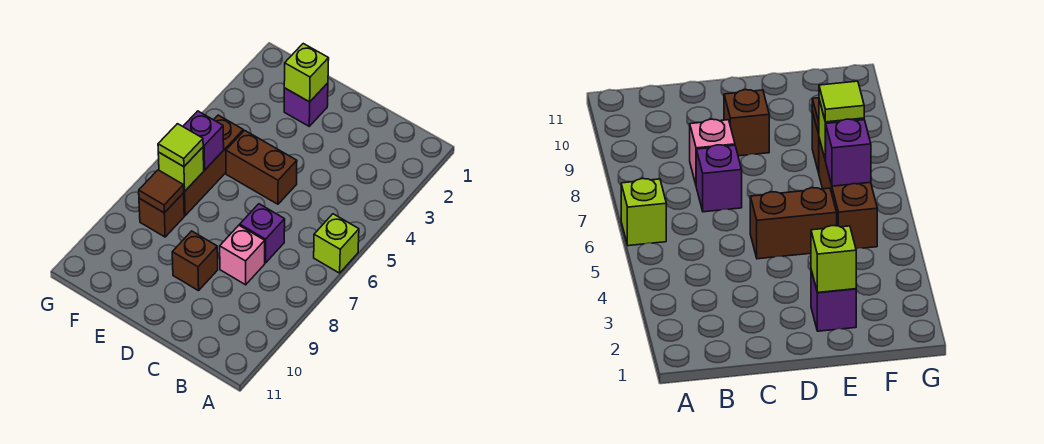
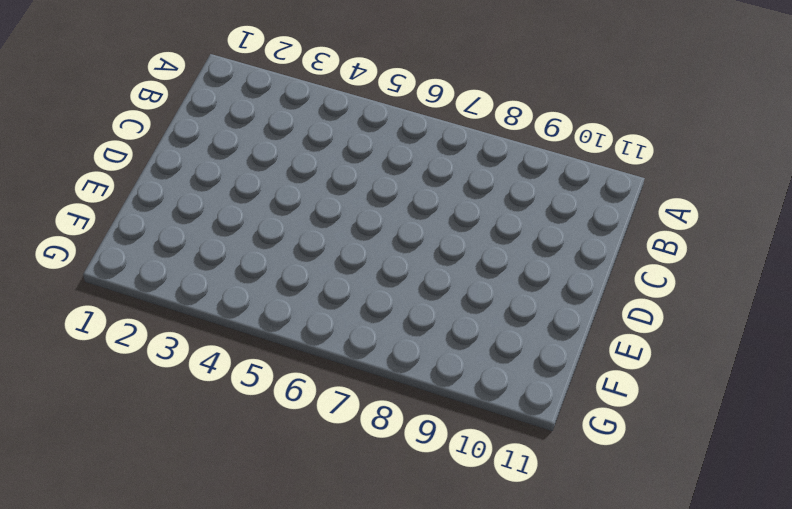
none -> lime 1x1 brick [314,214,359,273]
none -> purple 1x1 brick [240,204,285,263]
none -> pink 1x1 brick [220,225,265,285]

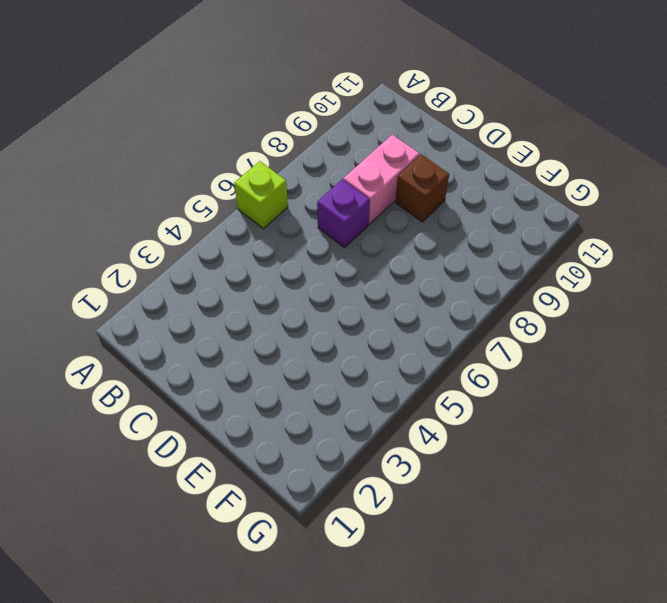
pink 1x2 brick [343,135,420,224] -> pink 1x1 brick [220,225,265,285]
none -> brown 1x2 brick [226,130,297,204]
none -> purple 1x1 brick [284,83,328,126]
none -> brown 1x3 brick [184,115,243,216]

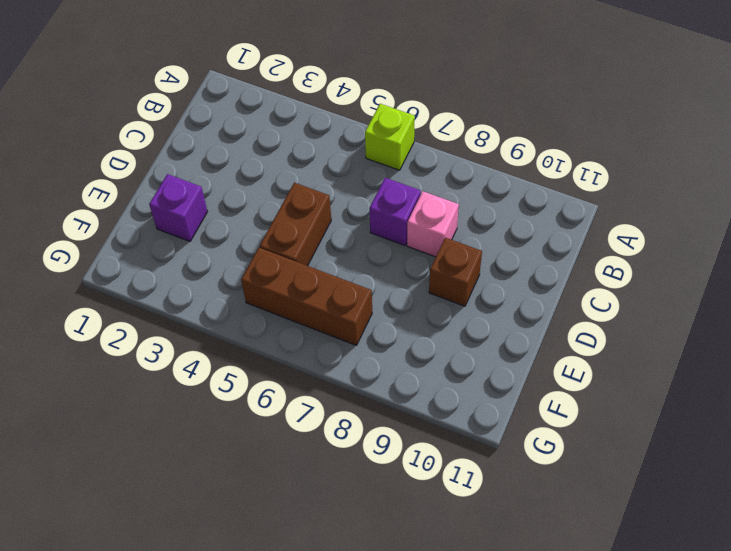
none -> brown 1x1 brick [139,193,184,237]
none -> lime 1x1 brick [284,44,329,102]
none -> purple 1x1 brick [183,111,224,170]

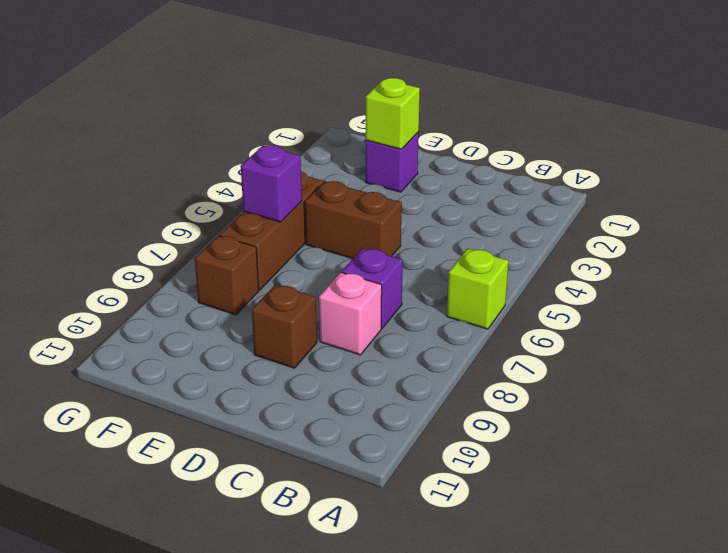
none -> lime 1x1 brick [158,147,204,191]
none -> brown 1x1 tile [139,170,184,213]
none -> lime 1x1 tile [158,124,203,167]

